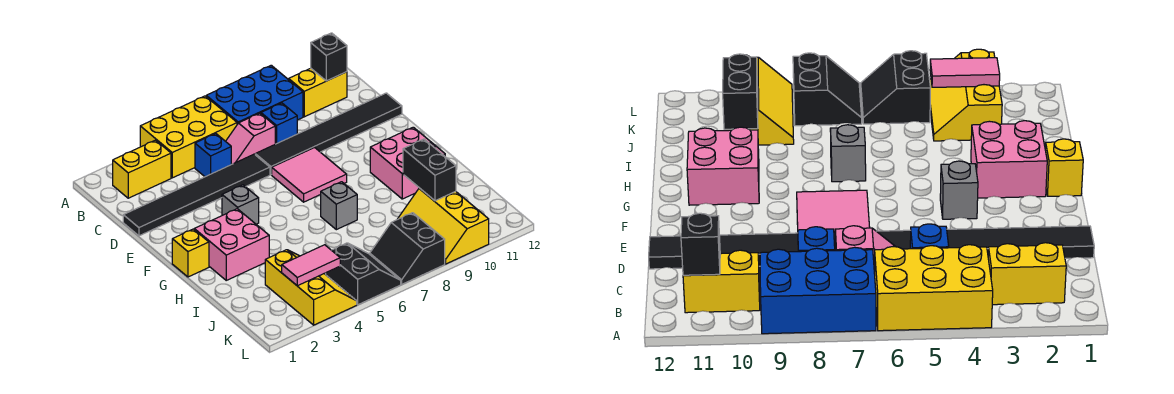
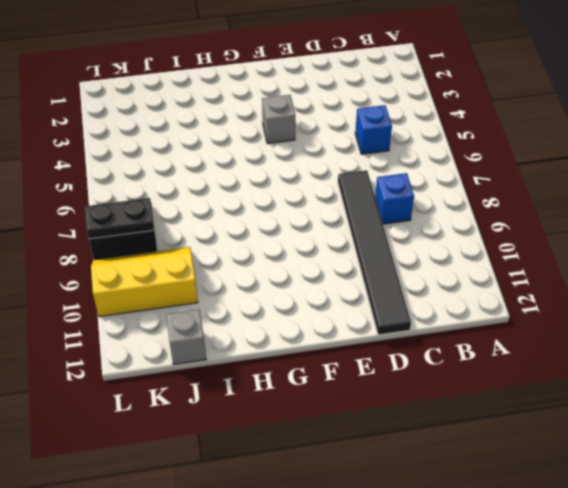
grey 1x1 brick [166,310,206,364] -> grey 1x1 brick moved to [321,182,357,230]
black 1x2 plate [85,198,154,239] -> none
none -> yellow 2x3 brick [140,96,237,178]
none -> blue 2x3 brick [206,65,303,124]
none -> yellow 1x2 brick [113,140,171,198]

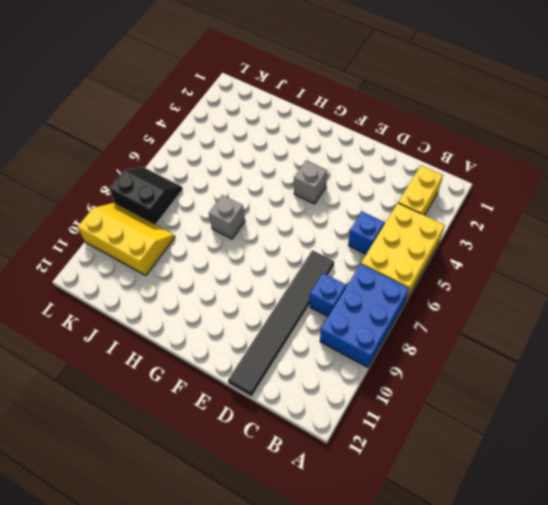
none -> yellow 1x2 brick [289,68,347,117]
none -> pink 1x2 slope [226,113,275,164]
none -> black 1x6 tile [123,154,270,236]

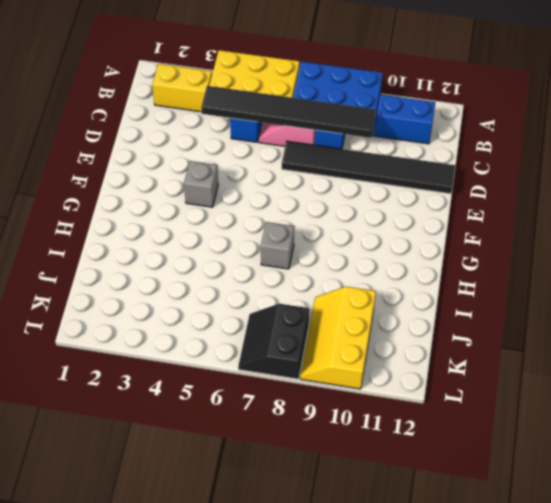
blue 1x2 brick [375,95,435,144] -> yellow 1x2 brick [289,68,347,117]
black 1x6 tile [201,86,376,138] -> black 1x6 tile moved to [123,154,270,236]
none -> pink 2x2 tile [272,148,347,202]
none -> yellow 1x1 brick [172,229,209,277]
none -> pink 2x2 brick [194,209,269,280]

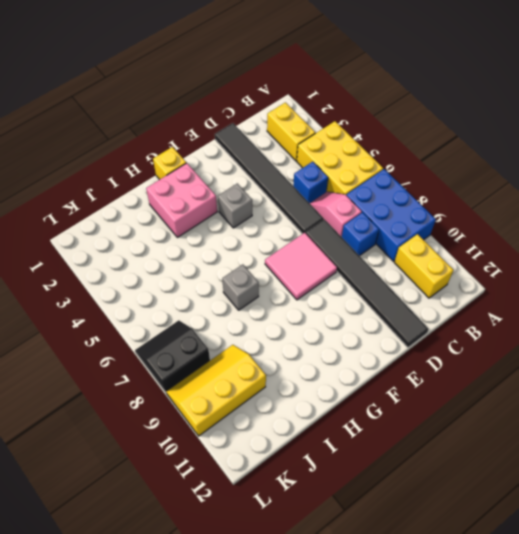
none -> pink 2x2 brick [370,127,445,199]
none -> yellow 2x3 slope [265,250,357,325]
none -> black 2x2 slope [326,243,401,305]

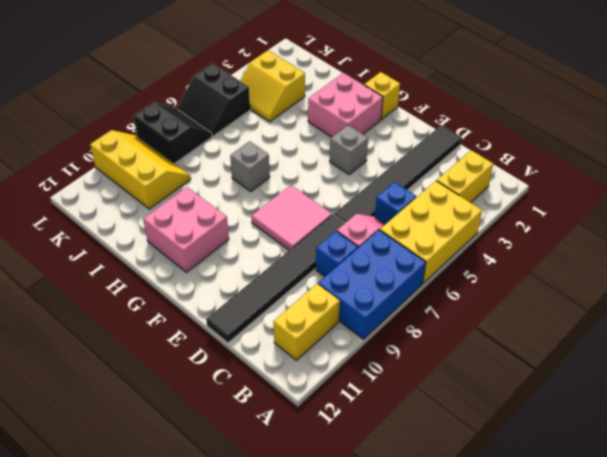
yellow 2x2 slope [240,50,305,122] -> yellow 2x3 slope [265,250,357,325]
none -> black 1x1 brick [311,33,347,81]
none -> black 1x2 brick [403,139,456,201]
none -> pink 1x2 tile [282,245,340,286]

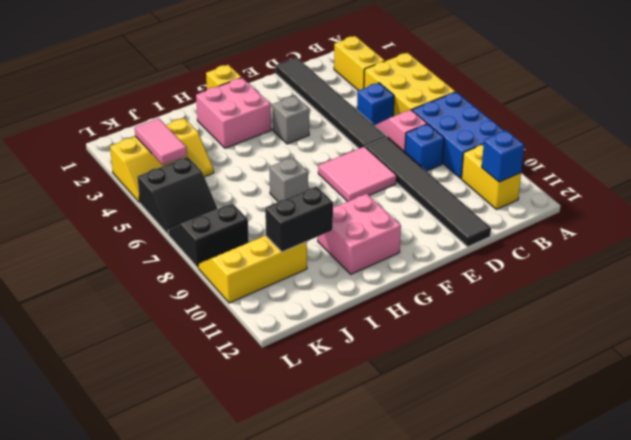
blue 1x1 brick [482,130,524,182] -> black 1x1 brick [311,33,347,81]

